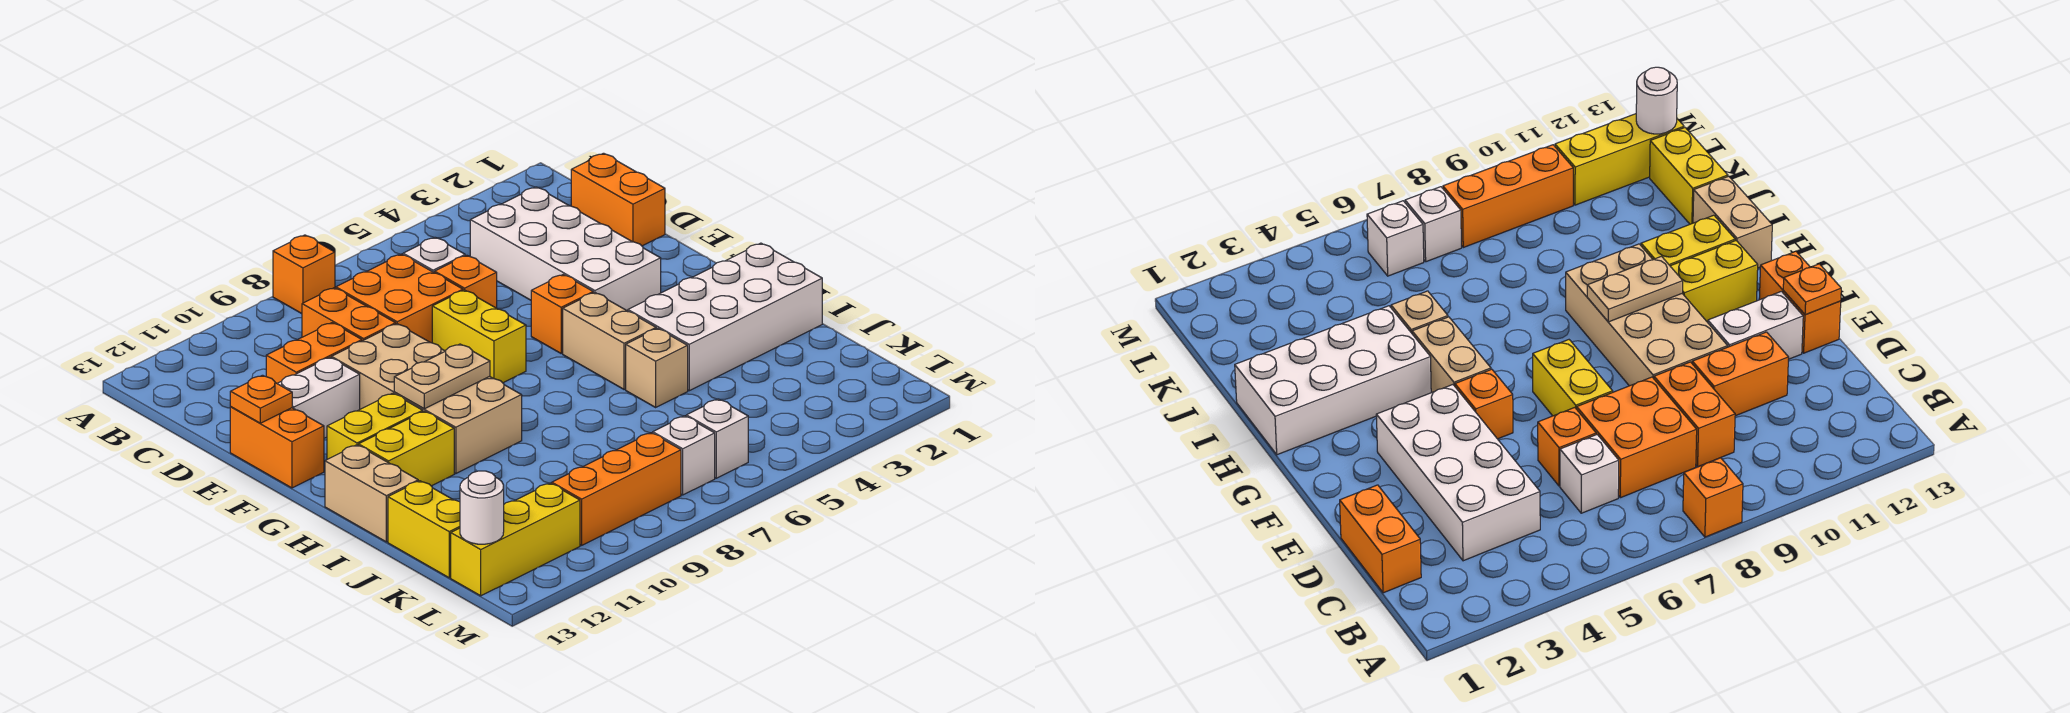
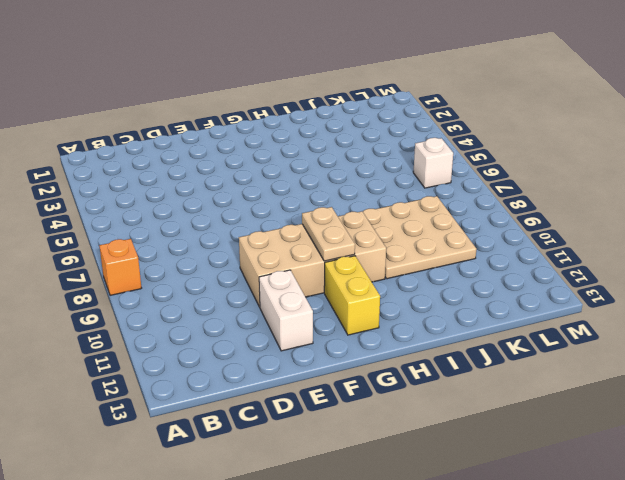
tan 3x3 plate [363,196,476,279] -> none
none -> orange 1x2 brick [571,153,665,246]
none -> white 2x4 brick [470,187,661,311]
none -> white 1x1 brick [403,237,465,273]

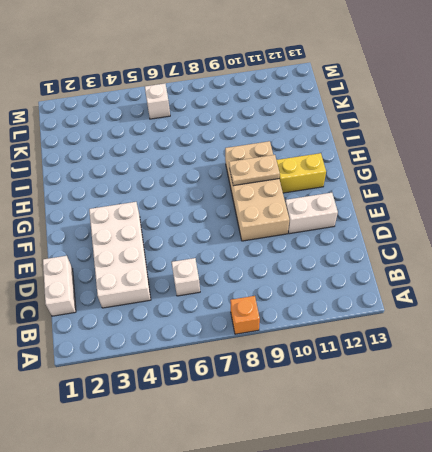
white 1x2 brick [43,256,76,316] -> orange 1x2 brick [571,153,665,246]
none -> orange 2x2 brick [336,254,463,343]
none -> orange 1x2 brick [302,288,396,341]
none -> orange 1x1 brick [435,255,497,308]

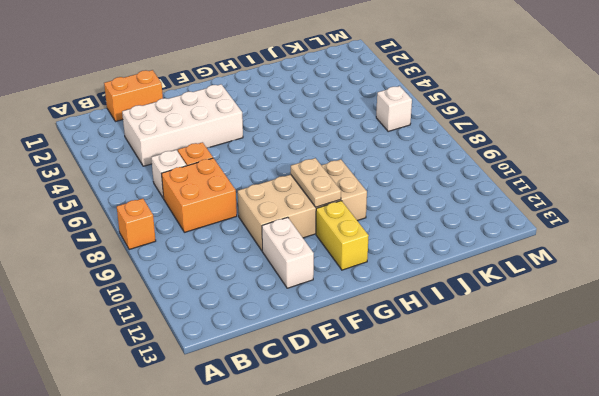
none -> orange 1x2 brick [302,288,396,341]
none -> orange 1x2 brick [266,323,362,383]
none -> yellow 1x2 brick [432,290,526,383]

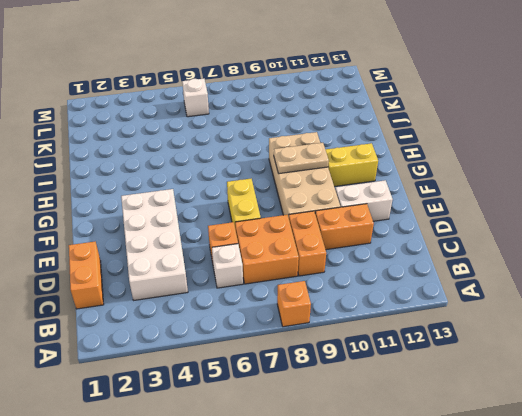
none -> orange 1x2 brick [230,407,324,488]
none -> orange 1x1 brick [531,274,593,353]
none -> tan 1x2 brick [563,292,656,390]

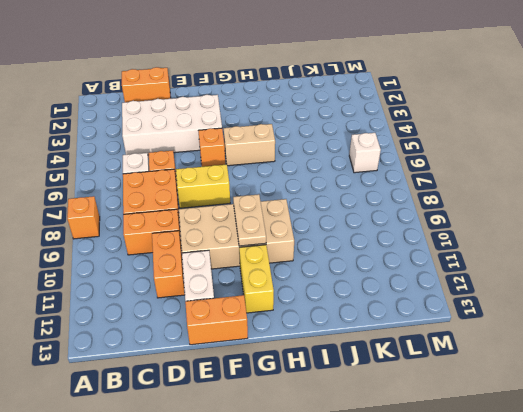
none -> white 2x4 brick [628,243,822,391]
none -> yellow 1x2 brick [359,411,454,486]
none -> tan 1x2 brick [325,445,418,542]

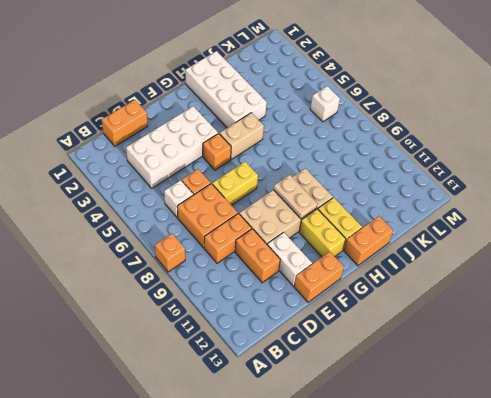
orange 1x2 brick [344,216,393,266] -> tan 1x2 brick [325,445,418,542]
none -> tan 1x1 brick [626,328,688,407]
none -> yellow 1x2 brick [388,481,460,578]
none -> white 1x1 brick [653,416,715,495]

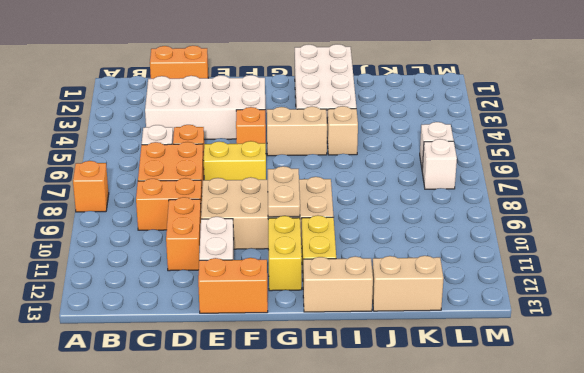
tan 1x2 brick [372,256,444,311] -> yellow 1x2 brick [388,481,460,578]
none -> orange 1x3 brick [551,433,681,545]
none -> yellow 1x3 brick [451,483,580,596]
none -> orange 1x1 plate [230,375,292,423]

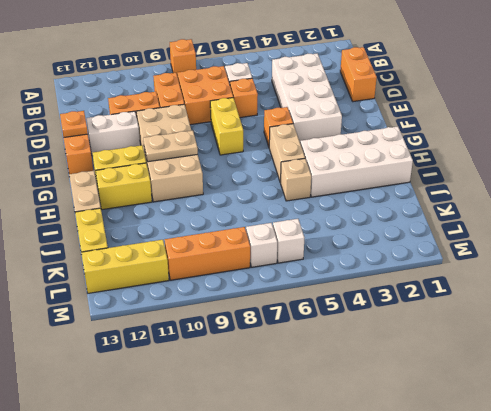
none -> white 1x1 round brick [460,471,504,544]

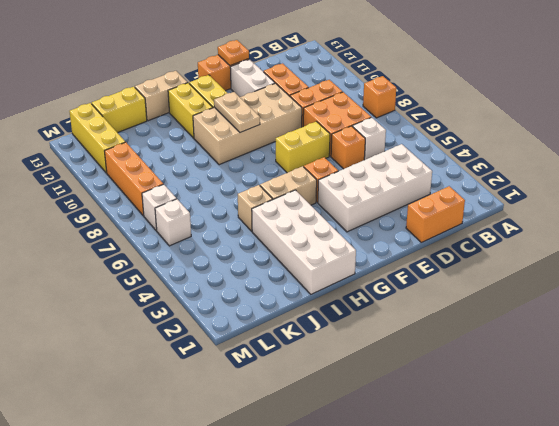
none -> white 1x1 round brick [460,471,504,544]

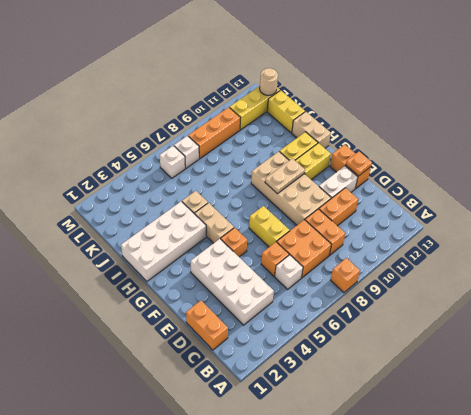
tan 1x1 round brick [260,68,278,95] -> white 1x1 round brick [460,471,504,544]

